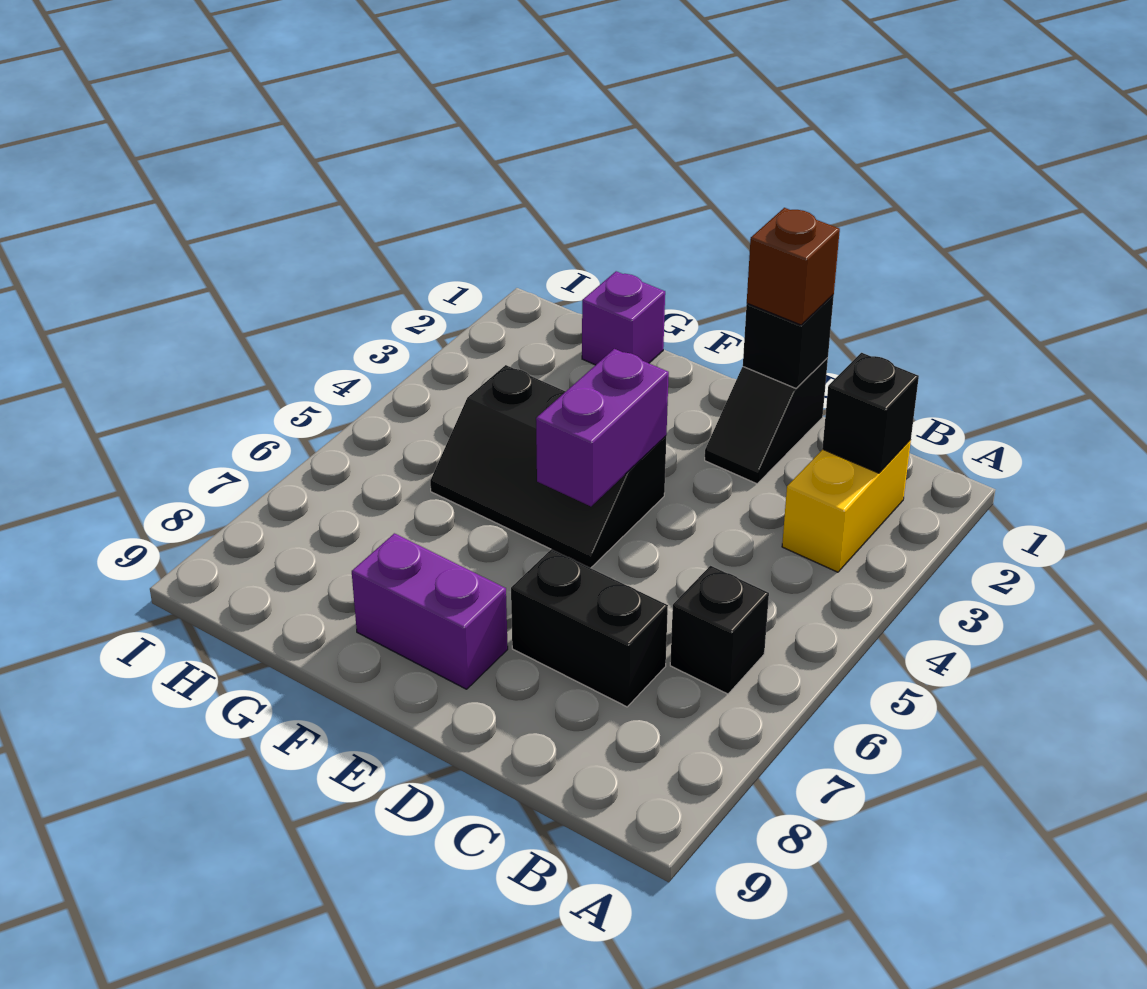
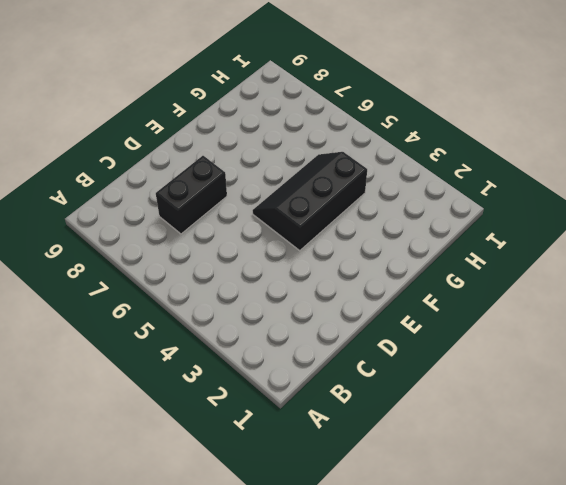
none -> yellow 1x2 brick [782,440,911,572]
none -> black 1x1 brick [670,566,769,694]

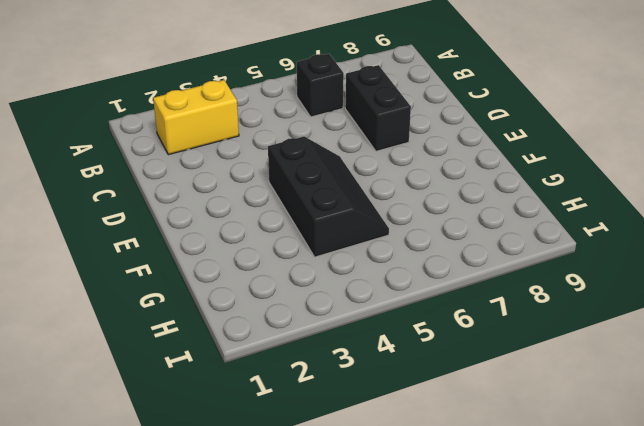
none -> black 1x2 slope [705,358,828,484]
none -> purple 1x2 brick [352,533,508,689]

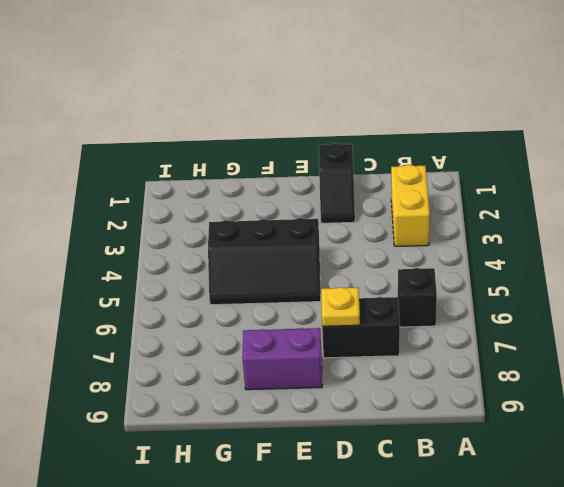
yellow 1x1 plate [321,287,360,326] -> none
none -> purple 1x1 brick [582,271,665,365]
none -> black 1x1 brick [822,353,919,473]

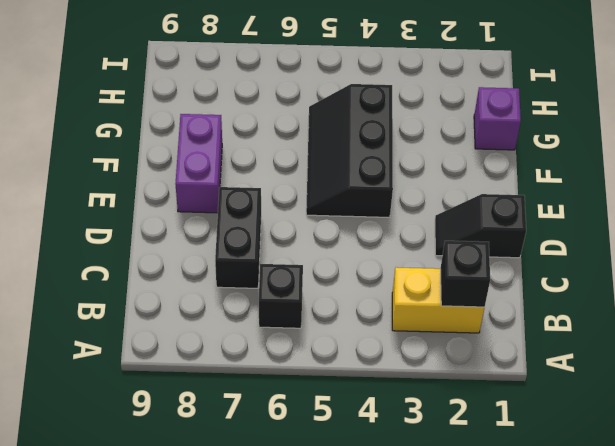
none -> black 1x1 brick [743,295,834,388]
none -> purple 1x2 brick [536,349,669,506]

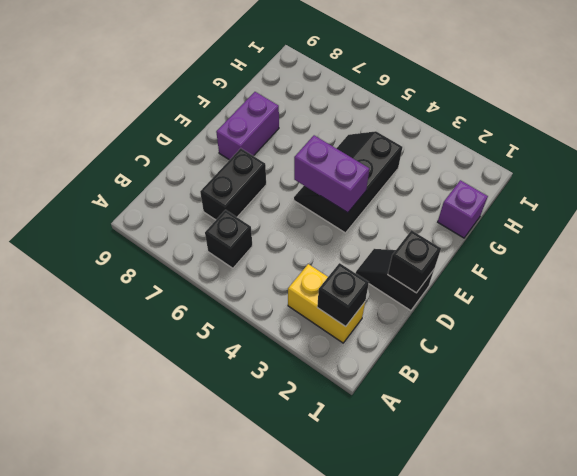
none -> brown 1x1 brick [747,208,840,325]

